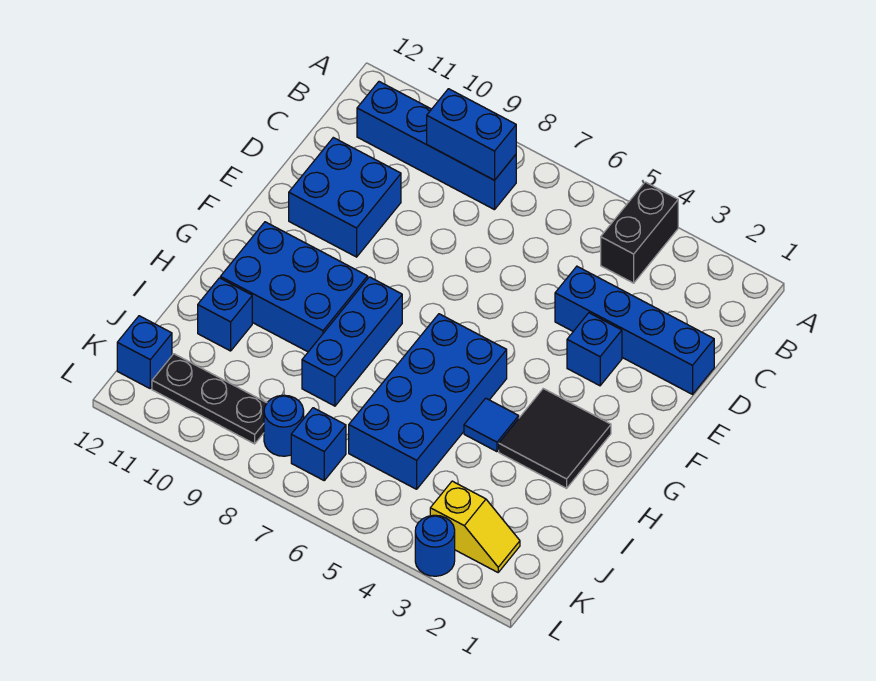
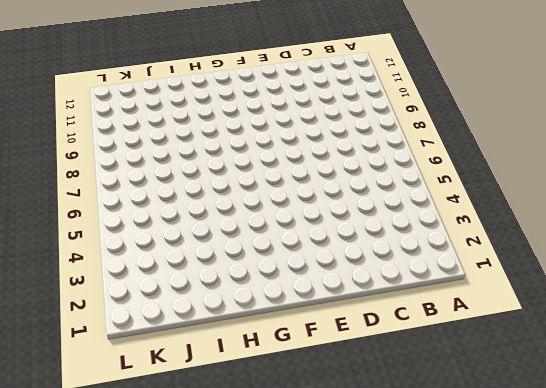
none -> black 1x2 brick [601,182,678,283]
none -> blue 1x4 brick [357,82,516,210]
none -> blue 1x4 brick [555,266,714,394]

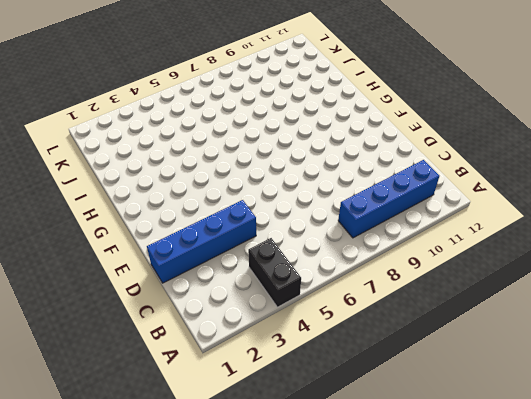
none -> blue 2x2 brick [289,138,401,257]
none -> blue 1x1 brick [567,313,622,386]
none -> black 2x2 tile [499,389,611,488]

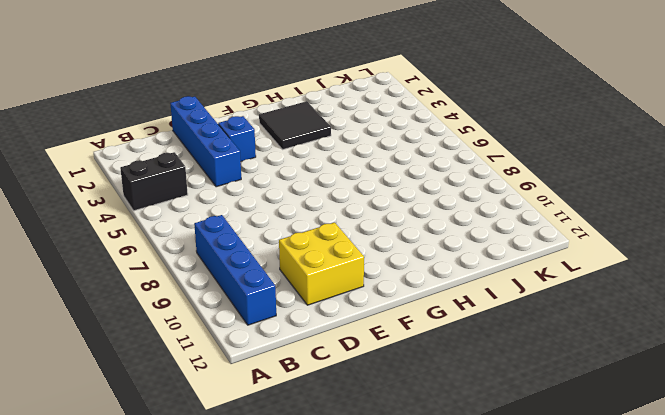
yellow 2x2 brick [279,223,364,305] -> blue 2x2 brick [289,138,401,257]
none -> blue 2x4 brick [349,314,507,489]
none -> blue 1x3 brick [302,277,402,406]
none -> blue 2x3 brick [220,222,368,352]

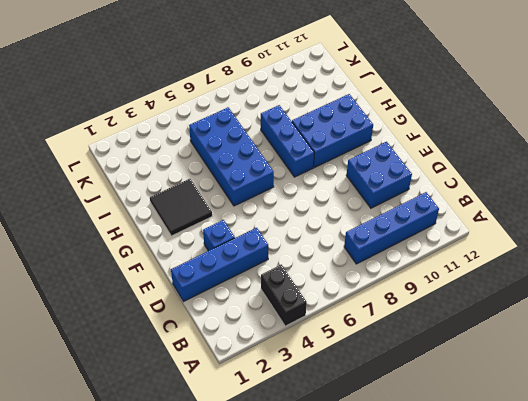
none -> blue 1x1 tile [464,398,519,452]
none -> blue 1x1 brick [198,278,252,351]
none -> yellow 1x2 slope [430,481,520,572]

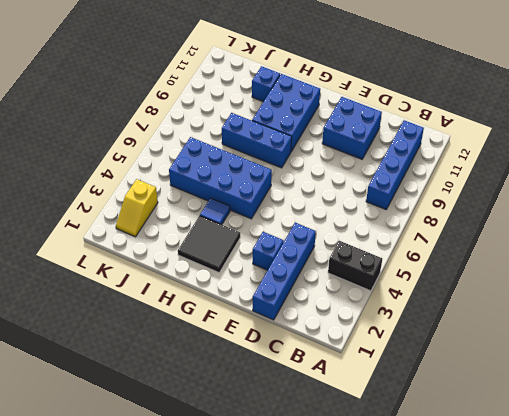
none -> blue 1x1 brick [291,408,346,480]
none -> blue 1x1 round brick [264,395,304,456]
none -> black 1x3 plate [152,354,267,444]

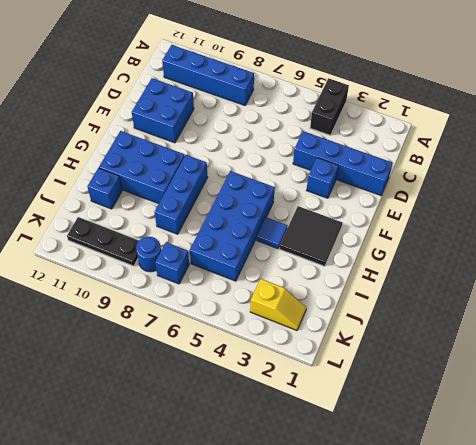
none -> blue 1x1 brick [117,316,172,388]
none -> blue 1x1 round brick [415,515,455,576]
none -> blue 1x2 brick [427,89,516,180]

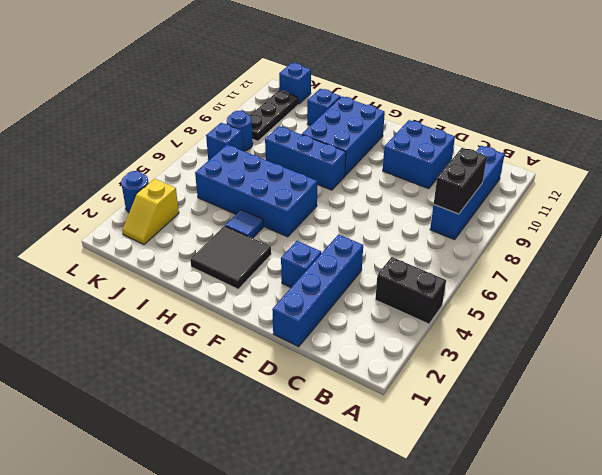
black 1x2 brick [434,148,487,214] -> blue 1x2 brick [427,89,516,180]

